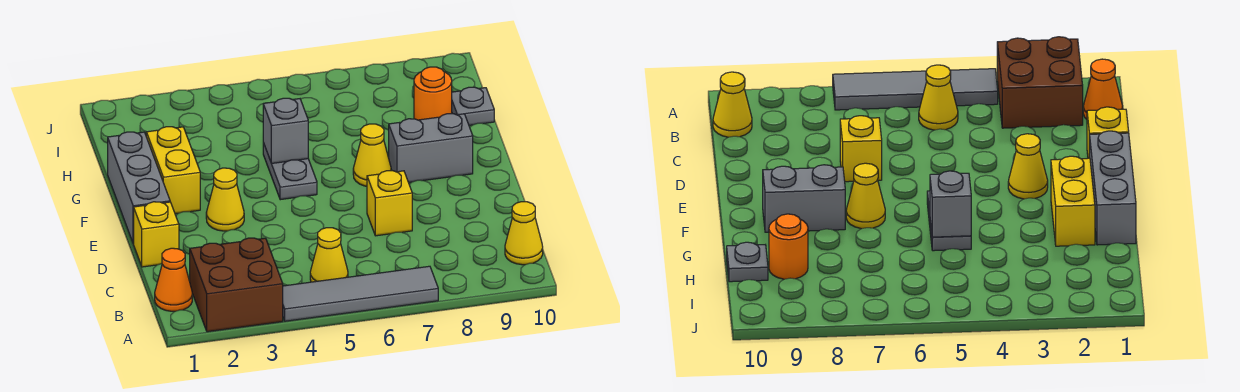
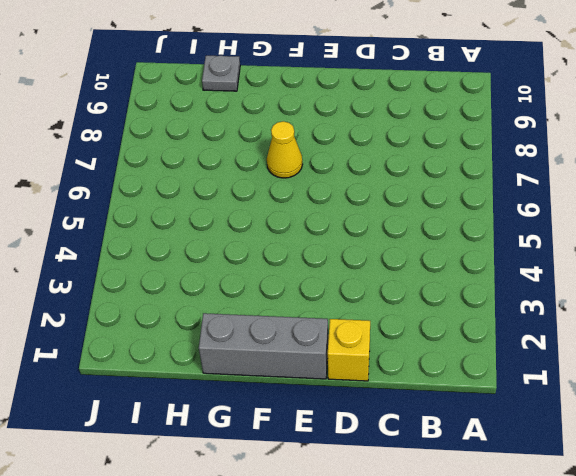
none -> brown 2x2 brick [190,238,283,332]
none -> grey 1x4 tile [283,266,438,321]
none -> orange 1x1 cone [155,248,192,311]

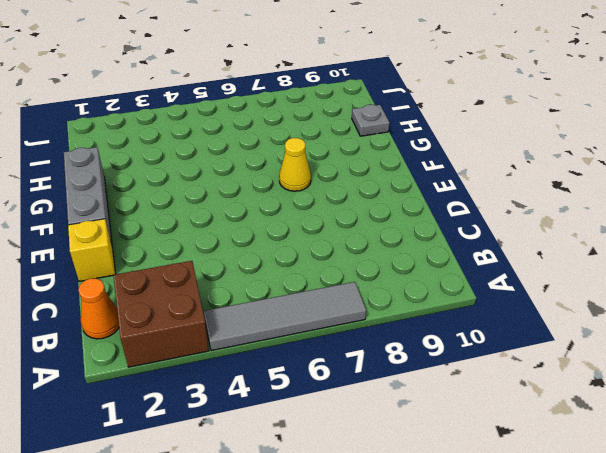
none -> yellow 1x1 cone [310,228,348,282]
none -> yellow 1x1 cone [505,202,543,265]
none -> yellow 1x1 brick [367,170,412,236]

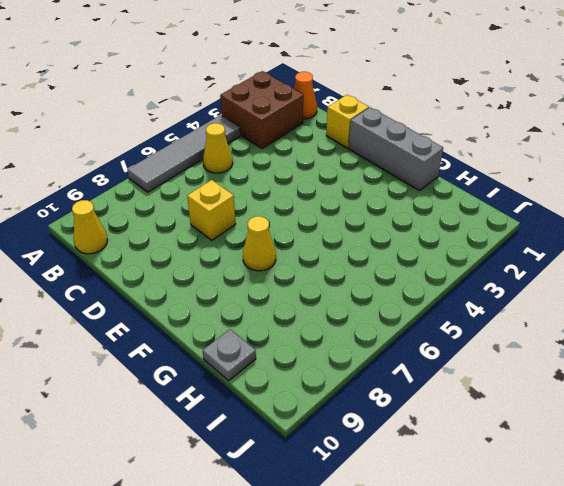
none -> yellow 1x1 cone [206,168,244,231]
none -> yellow 1x2 brick [146,127,200,214]
none -> grey 1x2 plate [263,143,317,200]

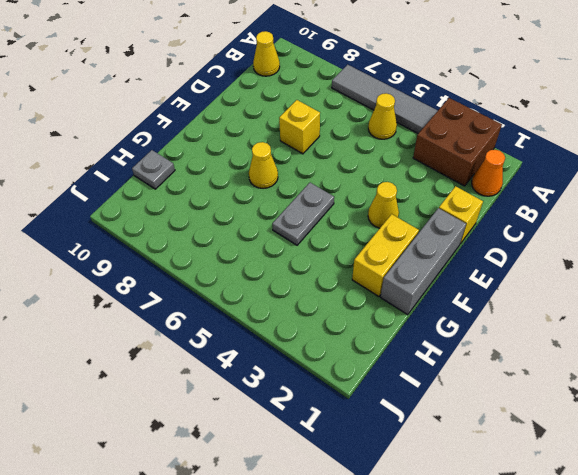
none -> grey 1x2 brick [389,114,473,182]
none -> orange 1x1 round brick [414,67,452,120]
none -> grey 1x1 brick [263,98,308,164]

